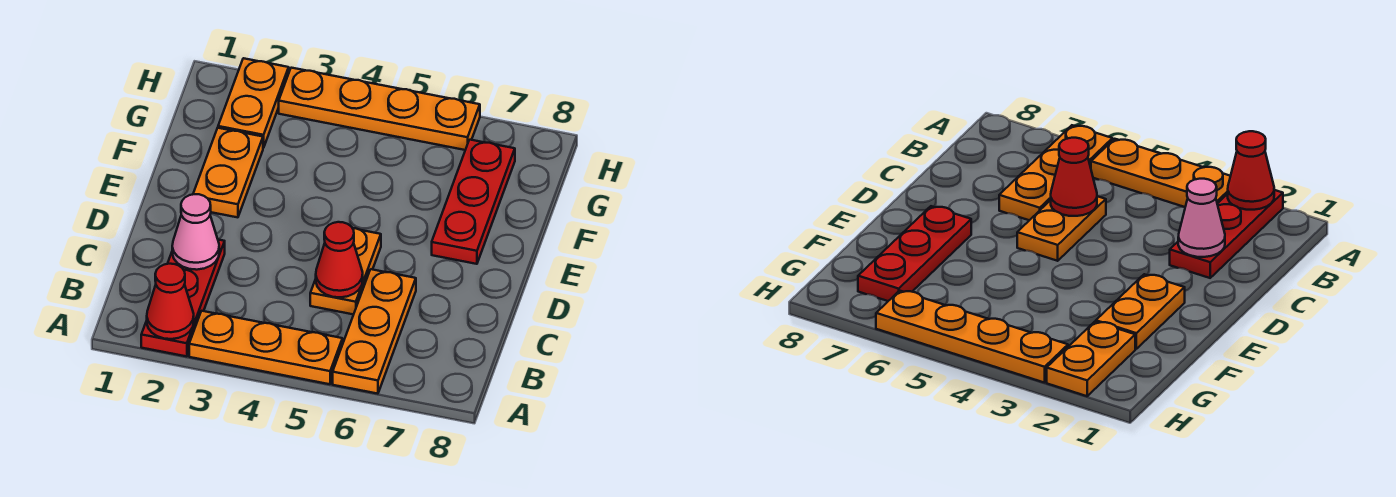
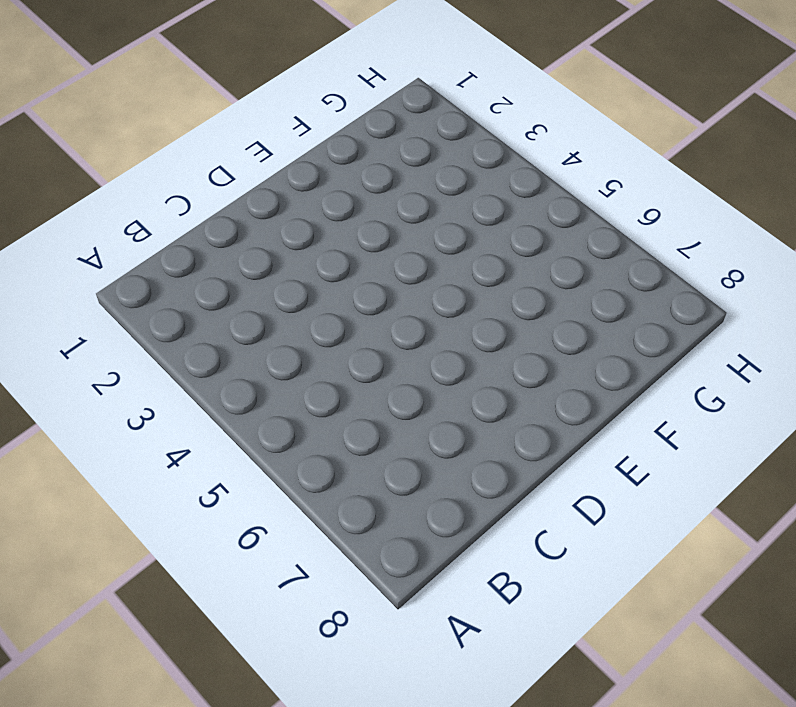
none -> red 1x3 plate [141,240,225,356]
none -> orange 1x3 plate [189,311,342,384]

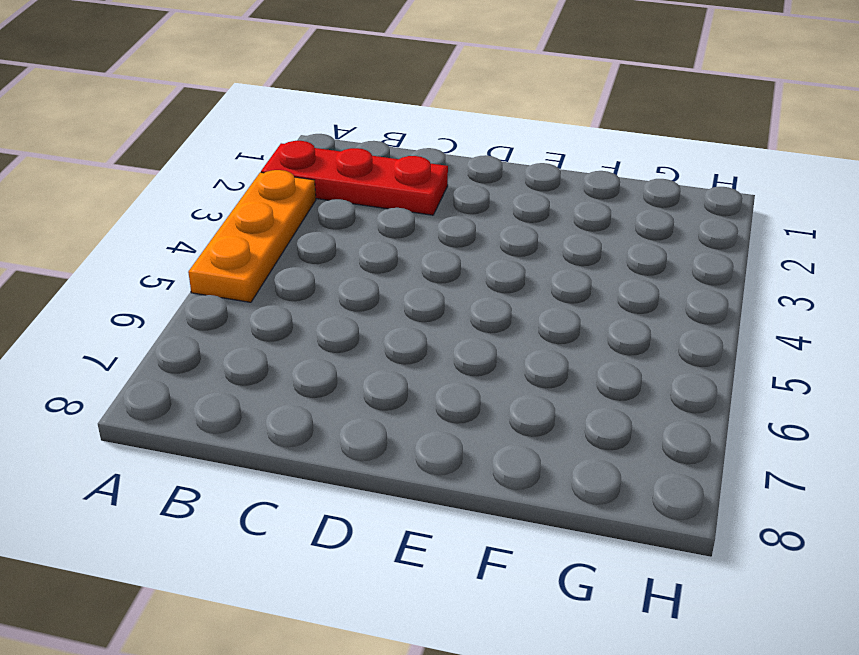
none -> orange 1x3 plate [333,269,416,394]
none -> orange 1x2 plate [310,228,381,314]

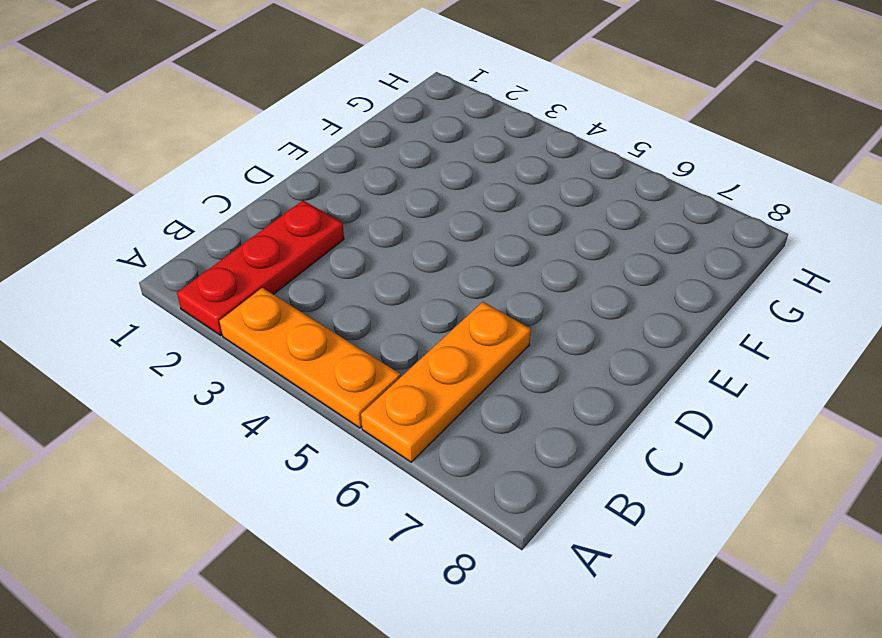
none -> orange 1x2 plate [310,228,381,314]
none -> orange 1x2 plate [193,128,263,217]

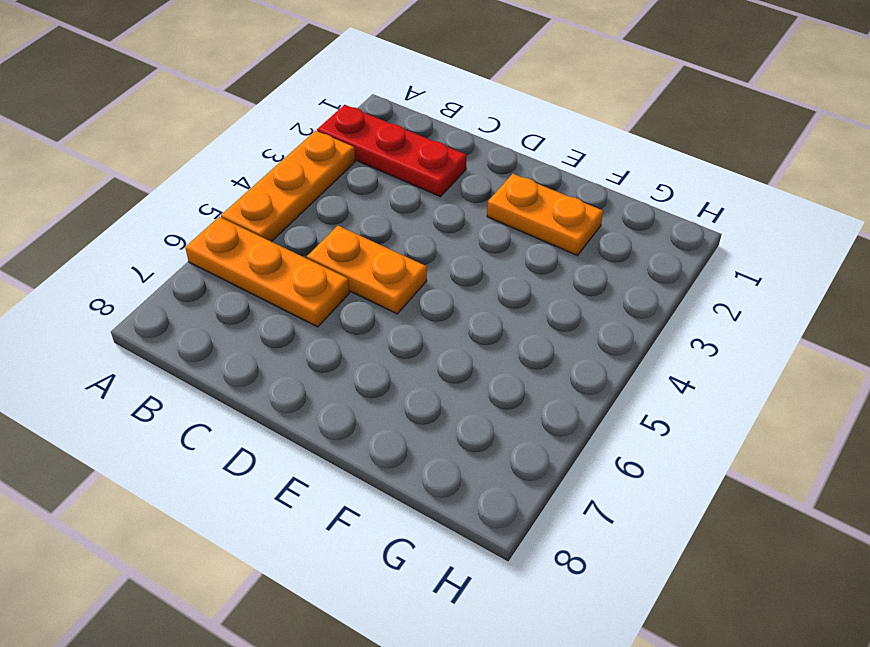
none -> red 1x3 plate [432,140,515,264]
none -> orange 1x2 plate [218,58,289,148]

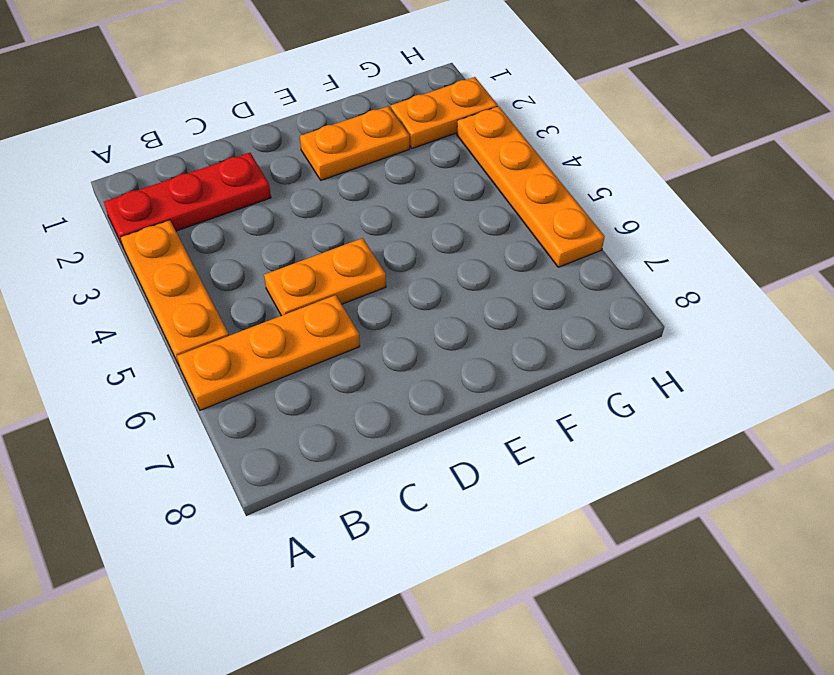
none -> red 1x3 plate [432,140,515,264]
none -> red 1x1 cone [147,264,194,339]

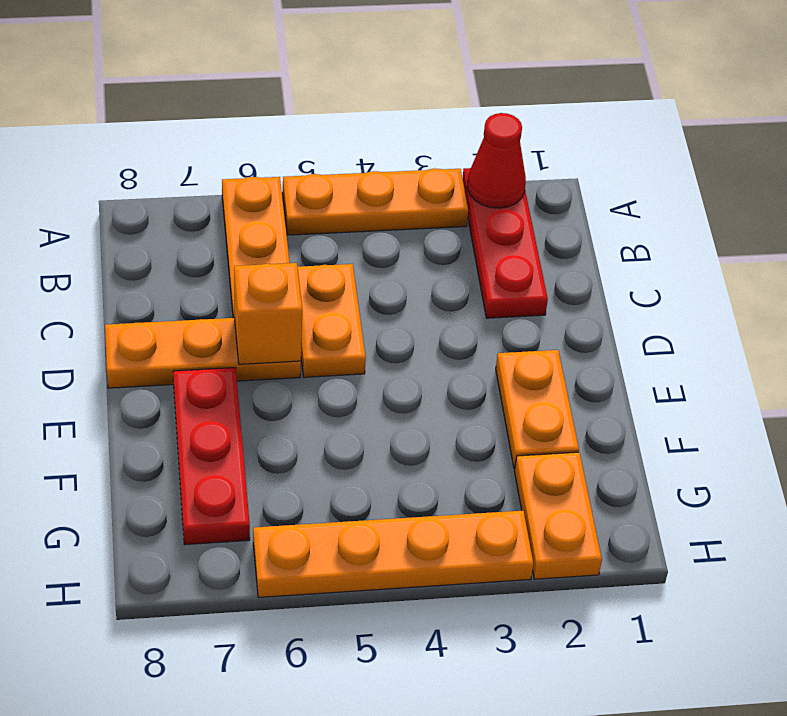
orange 1x3 plate [105,318,301,388] -> none
orange 1x1 brick [234,263,302,364] -> none
none -> pink 1x1 cone [172,194,219,270]
none -> red 1x1 cone [316,222,363,297]

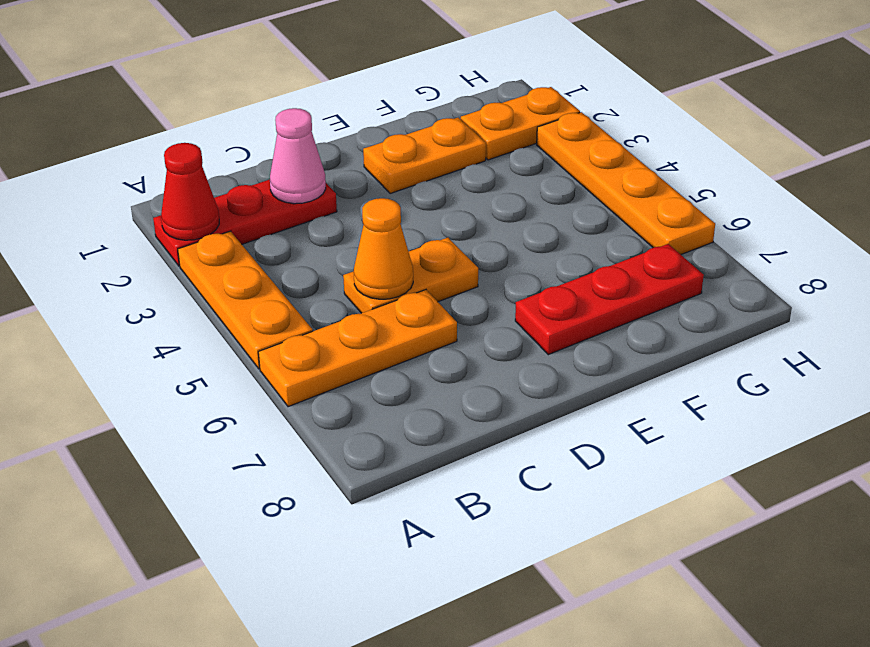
orange 1x1 cone [354,198,413,299] -> red 1x1 cone [316,222,363,297]

